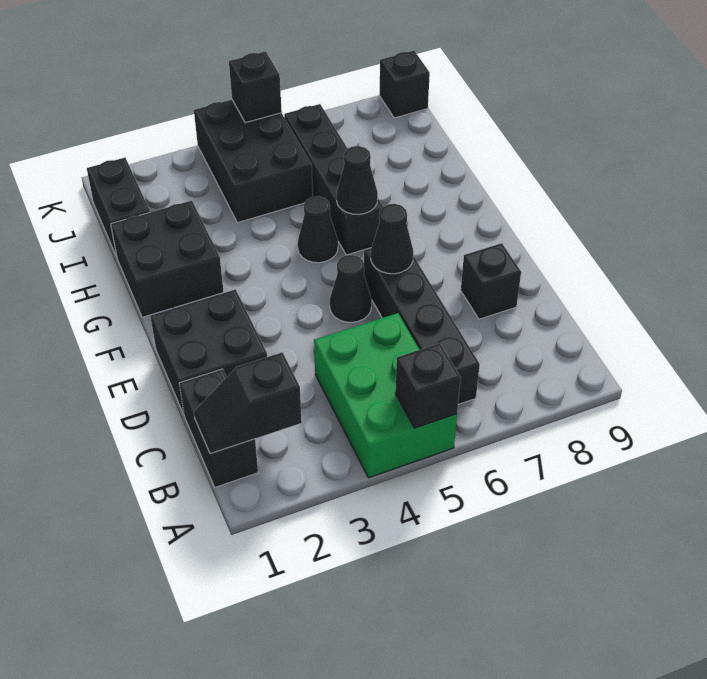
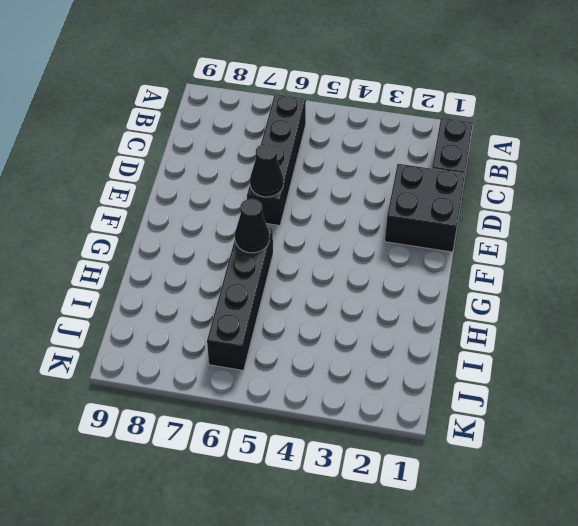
none -> green 2x3 brick [314,313,457,478]
none -> black 1x1 brick [461,243,521,319]
none -> black 1x1 cone [330,255,372,322]

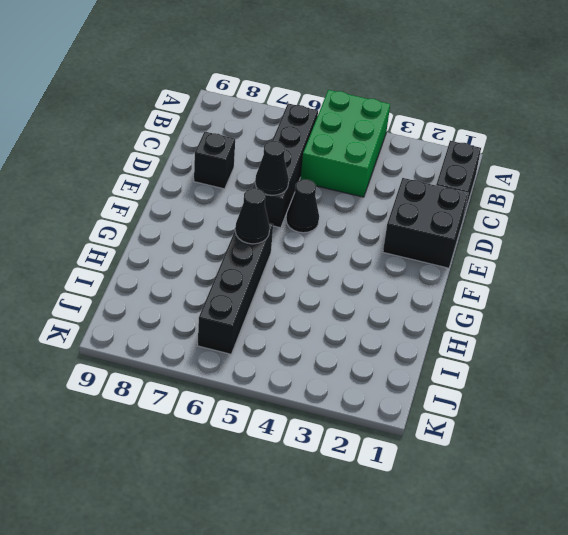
none -> black 2x2 brick [111,201,224,317]
none -> black 1x1 cone [298,196,338,263]
none -> black 1x2 brick [87,158,150,257]

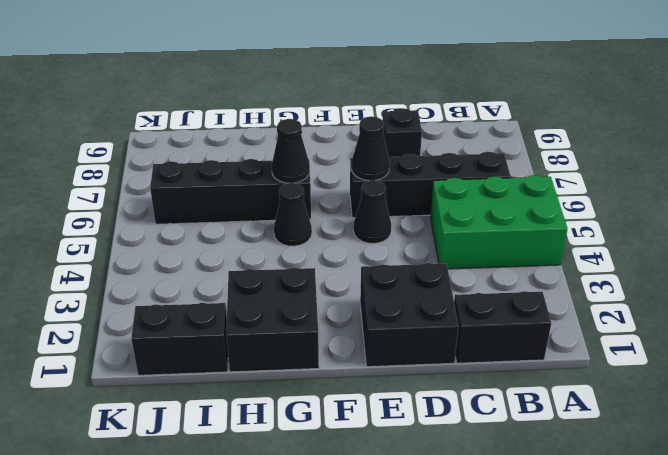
none -> black 2x3 brick [194,100,313,223]
none -> black 1x1 brick [379,51,430,118]
none -> black 1x1 brick [395,343,461,428]

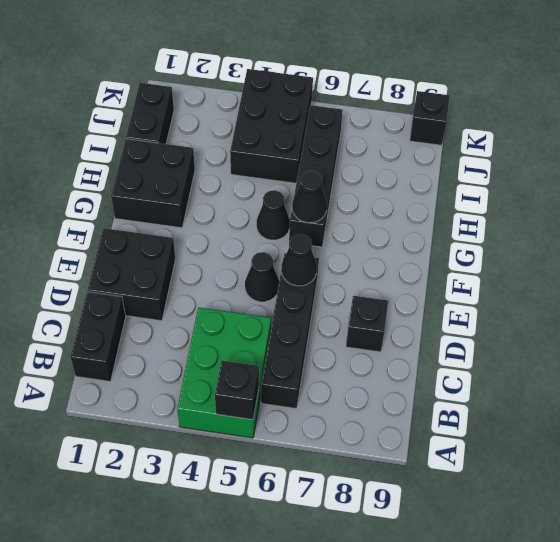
none -> black 1x2 slope [194,352,302,454]
none -> black 1x1 brick [229,51,282,123]

